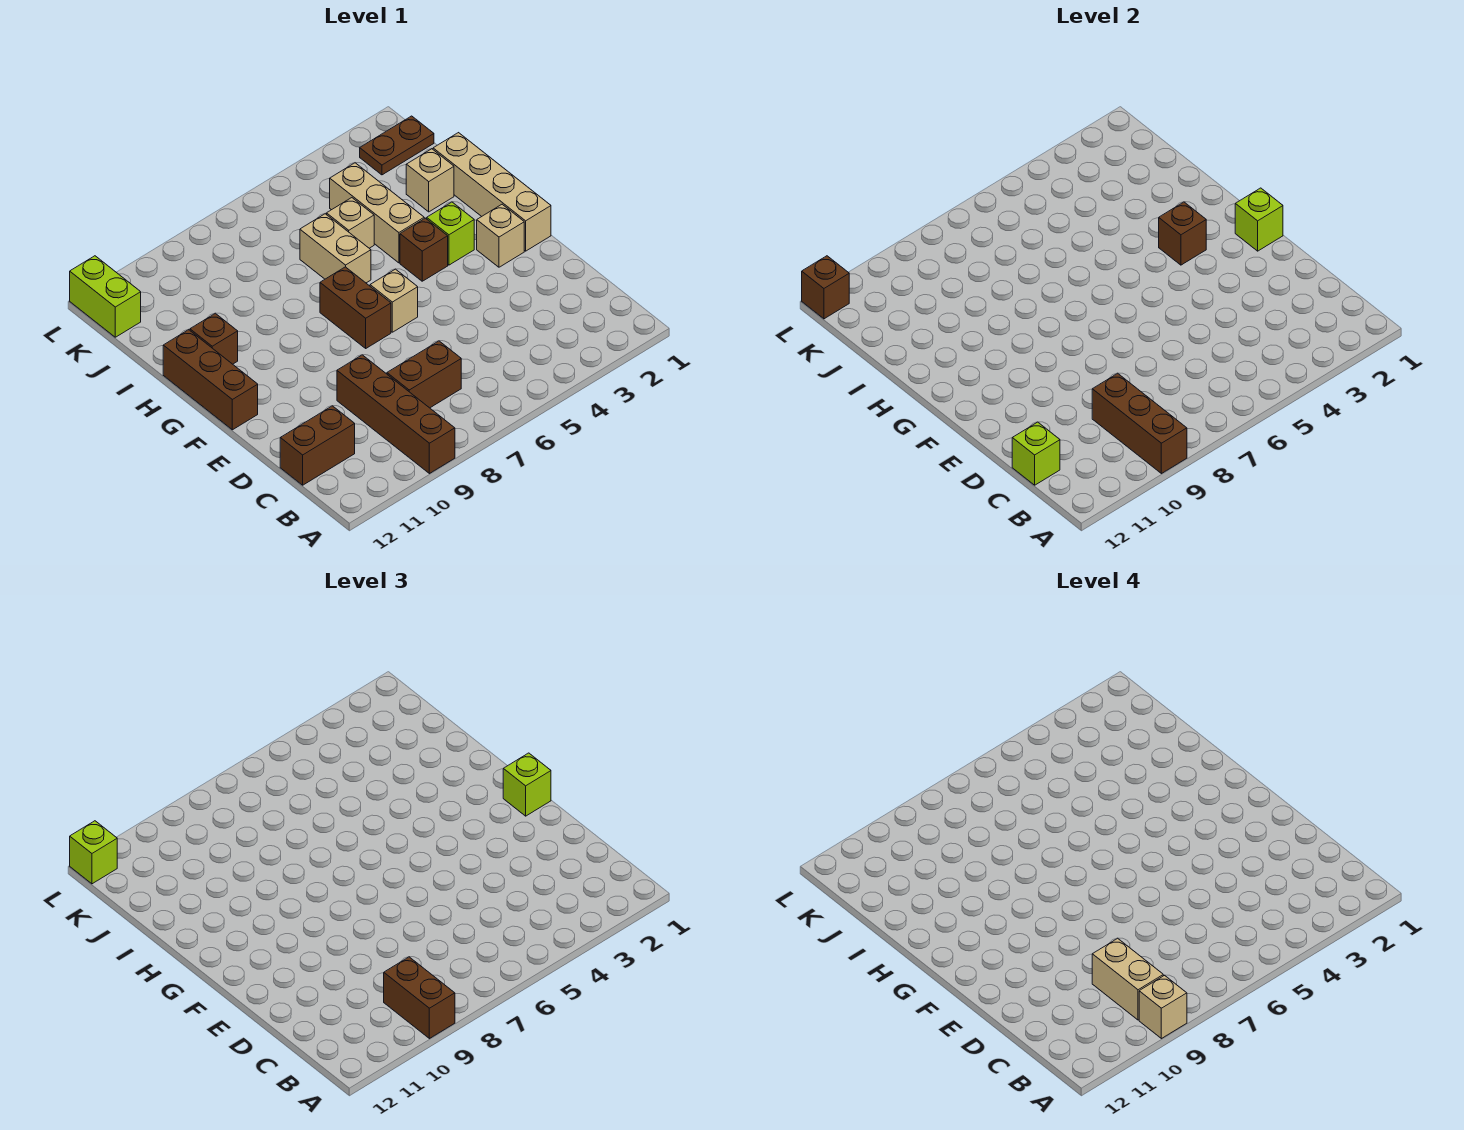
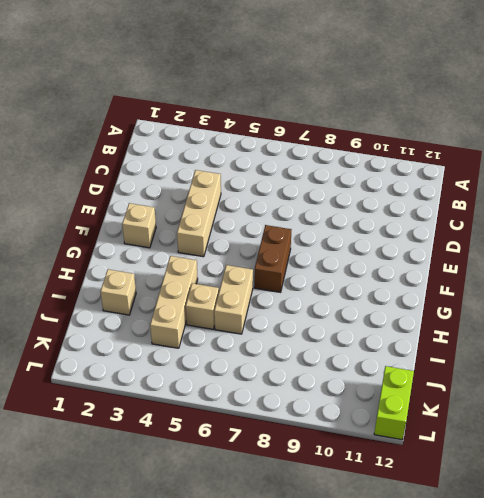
tan 1x3 brick [177,170,221,257] -> none
none -> brown 1x4 brick [337,355,455,474]
none -> brown 1x2 brick [387,341,461,408]
none -> brown 1x2 brick [280,406,355,485]

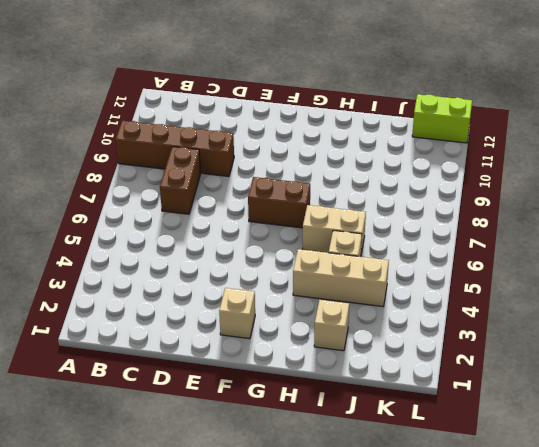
none -> brown 1x2 brick [280,406,355,485]
none -> tan 1x4 brick [433,133,551,251]
none -> tan 1x1 brick [370,269,418,332]

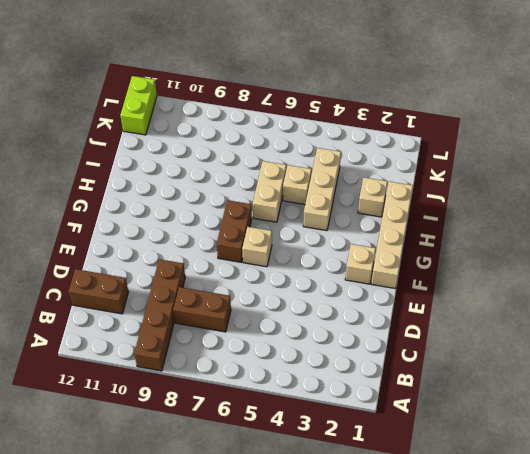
none -> brown 1x3 brick [163,330,258,430]
none -> lime 1x1 brick [427,202,474,265]
none -> brown 1x1 brick [400,218,448,281]

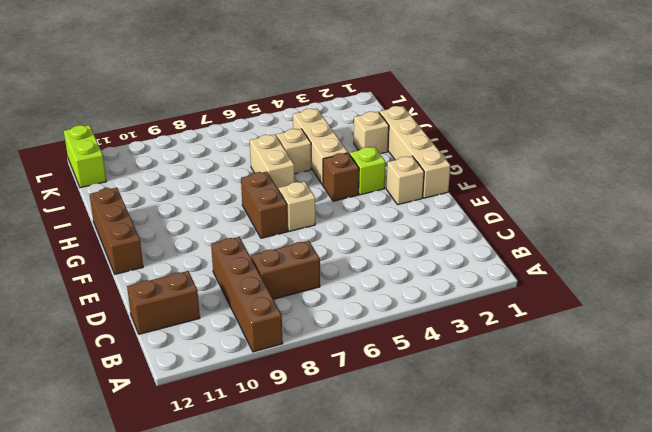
none -> brown 1x1 brick [190,313,238,364]
none -> brown 1x2 plate [360,116,434,175]
none -> brown 1x3 brick [1092,373,1187,474]

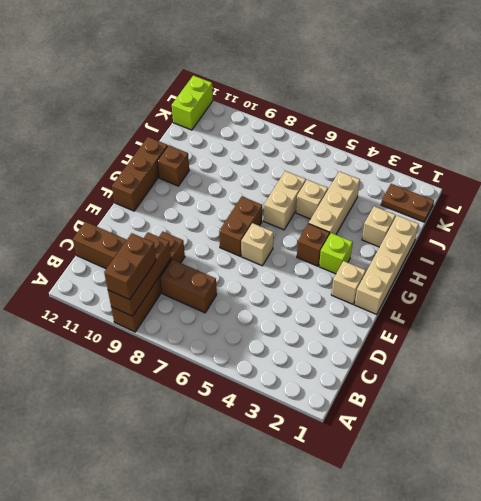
none -> lime 1x1 brick [1012,422,1060,485]
none -> lime 1x1 brick [1235,188,1283,251]
none -> brown 1x1 brick [1159,202,1206,265]

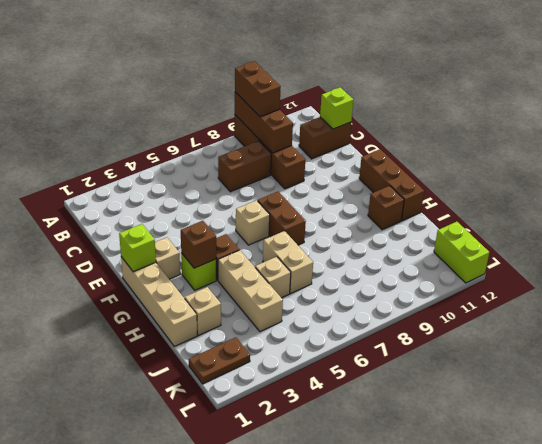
none -> brown 1x1 brick [802,256,849,319]
none -> lime 1x1 brick [503,753,551,816]
none -> lime 1x1 brick [70,821,117,884]

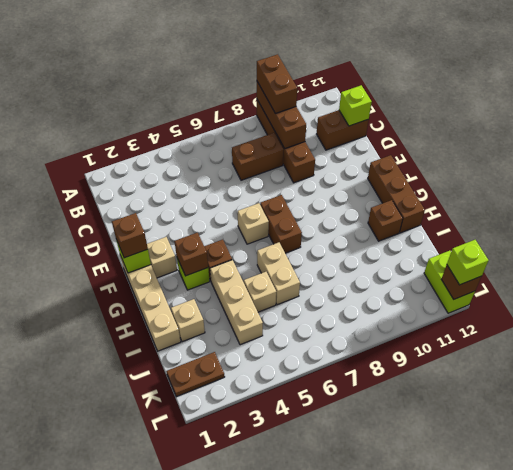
brown 1x1 brick [112,213,148,258] -> lime 1x1 brick [503,753,551,816]
none -> tan 1x1 brick [1139,976,1187,1039]
none -> tan 1x2 brick [1092,938,1163,1020]

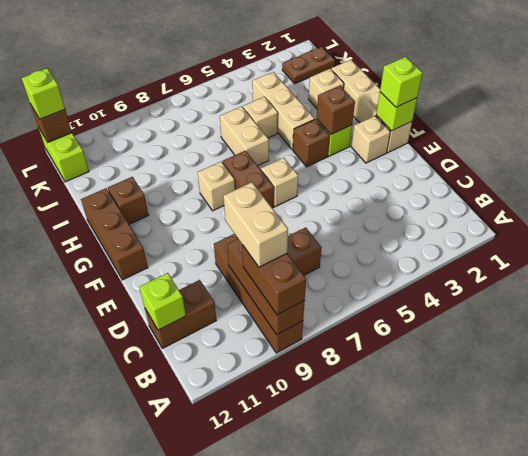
tan 1x1 brick [198,162,235,211] -> tan 1x1 brick moved to [1139,976,1187,1039]

